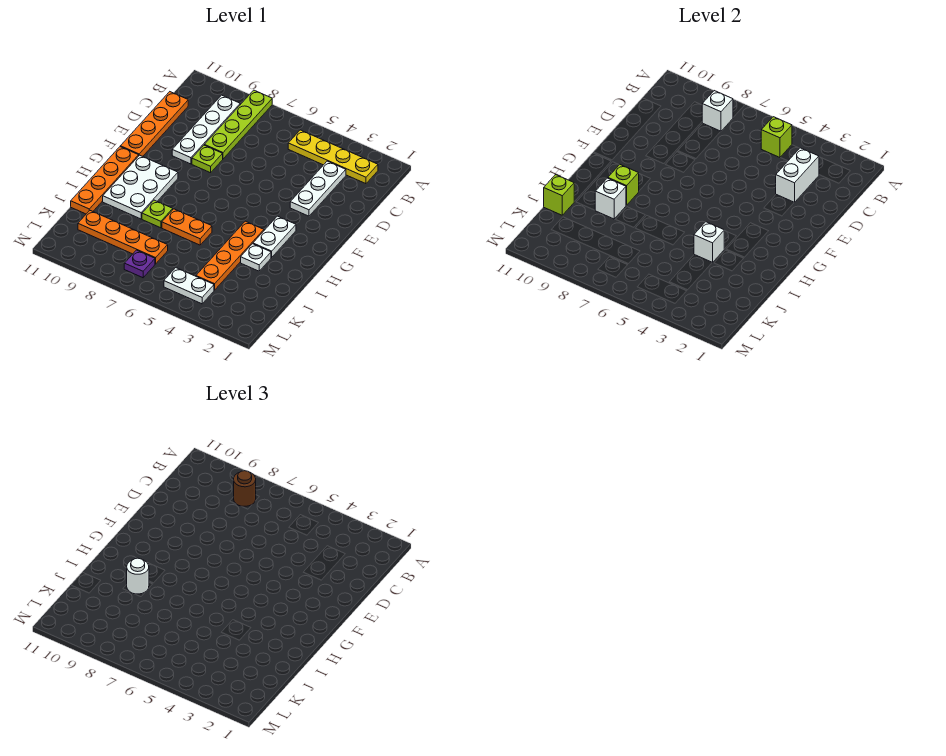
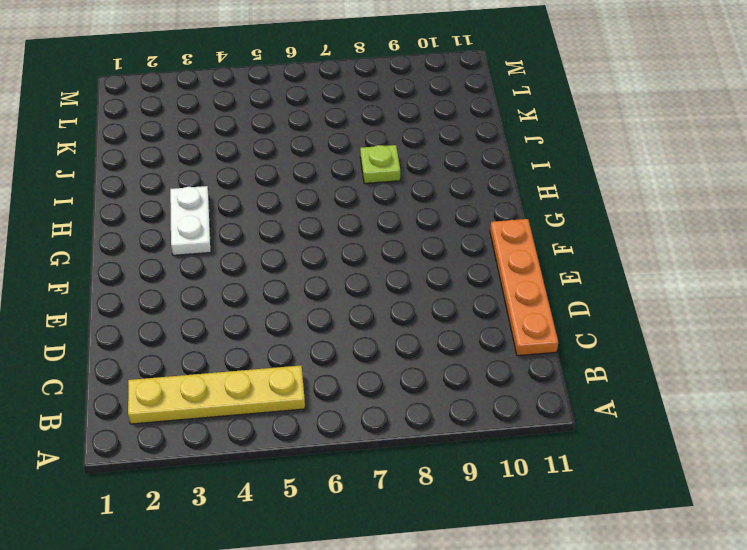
none -> lime 1x4 plate [205,90,272,159]
none -> white 1x4 plate [172,95,240,164]
none -> white 1x3 plate [290,161,346,216]

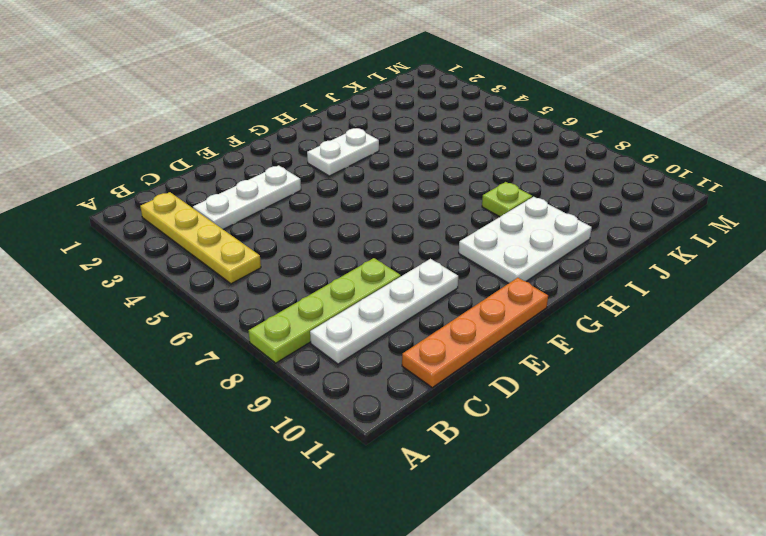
none -> lime 1x1 plate [192,145,223,173]
none -> orange 1x4 plate [71,147,139,214]
none -> orange 1x4 plate [196,221,264,290]

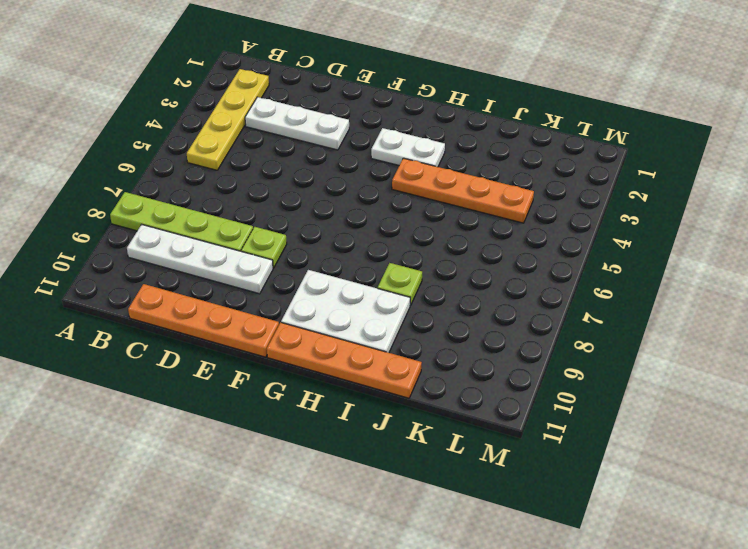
none -> white 1x1 plate [241,244,271,271]
none -> orange 1x2 plate [162,209,212,245]
none -> orange 1x4 plate [78,210,168,264]

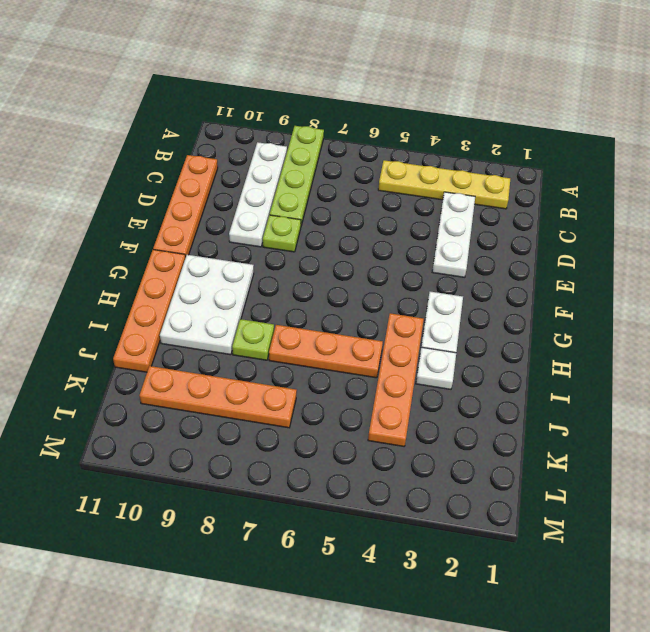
orange 1x3 plate [269,325,383,378] -> orange 1x2 plate [162,209,212,245]
none -> white 1x2 plate [164,268,214,304]
none -> purple 1x1 plate [124,250,155,278]
none -> lime 1x1 brick [761,117,792,157]

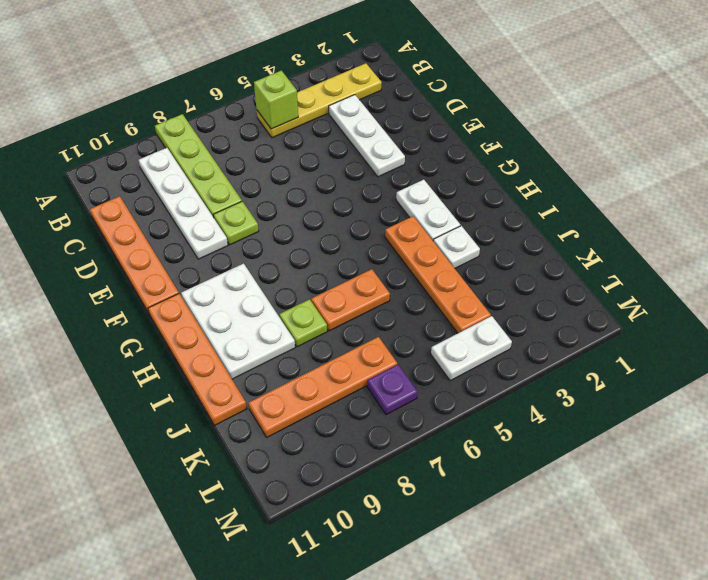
none -> white 1x1 brick [702,91,733,131]
none -> white 1x2 brick [776,148,819,202]
none -> lime 1x1 brick [608,165,639,205]

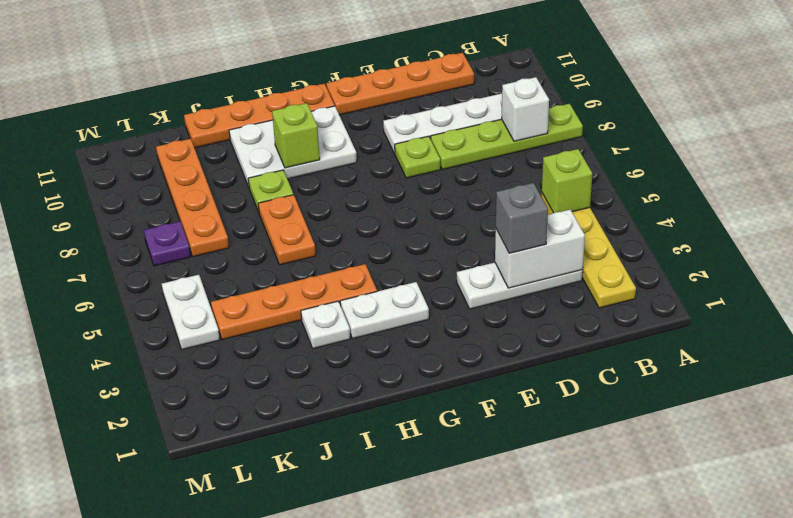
grey 1x1 brick [496,183,548,253] -> none
none -> white 1x1 brick [694,222,724,263]
none -> white 1x1 brick [595,178,626,219]
none -> lime 1x1 brick [544,175,574,215]

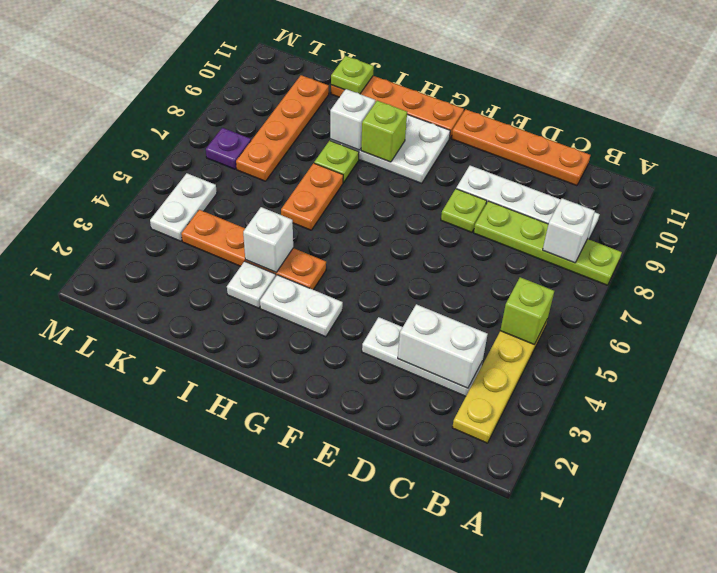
lime 1x1 plate [331,56,374,94] -> lime 1x1 brick [544,175,574,215]
none -> brown 1x1 round brick [234,471,256,506]
none -> white 1x1 round brick [127,558,149,594]

